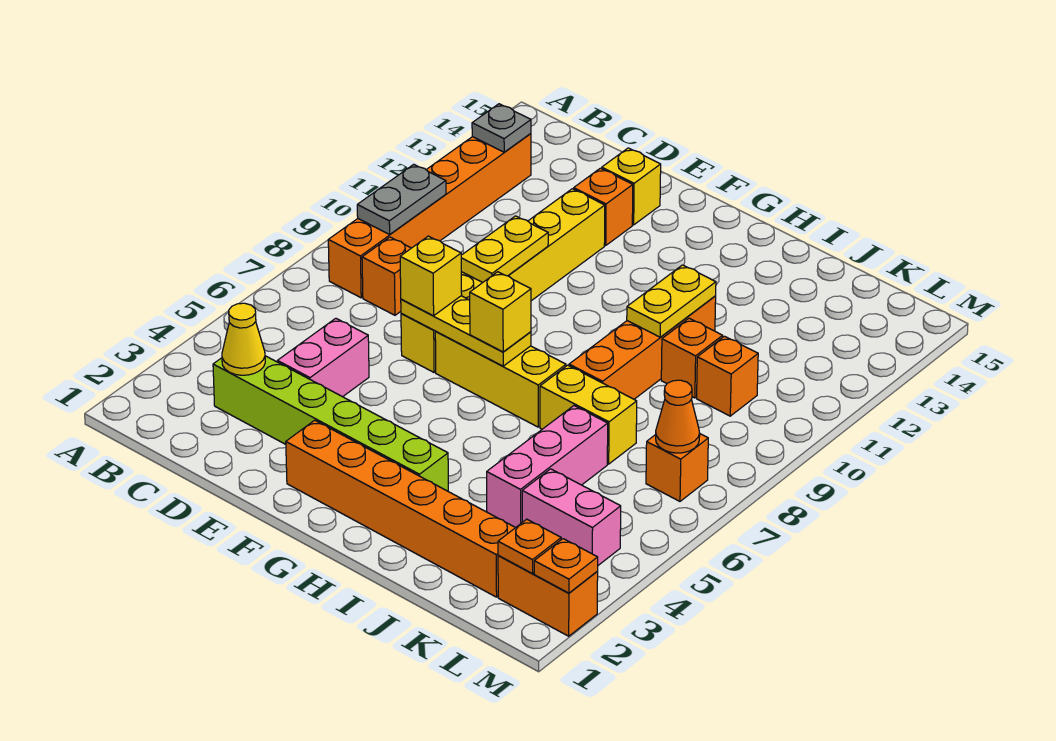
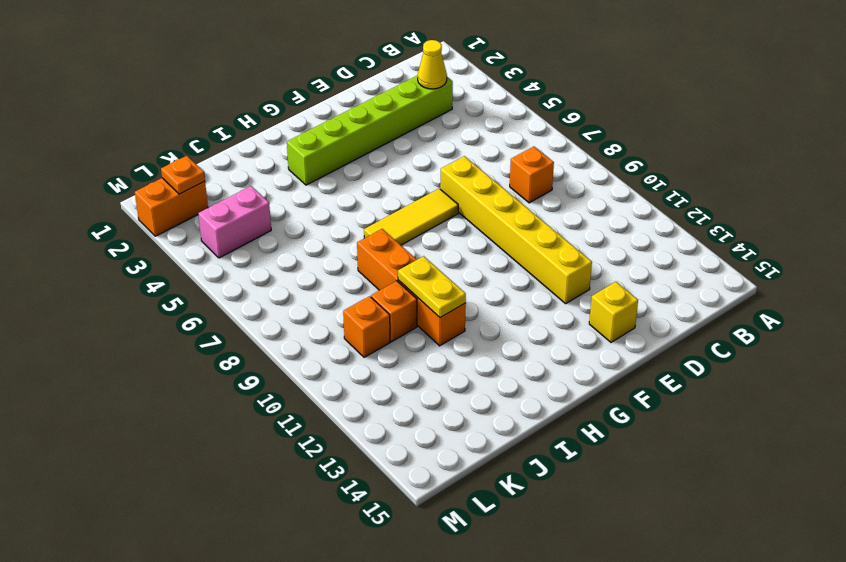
yellow 1x3 tile [364,189,458,245] -> yellow 1x3 brick [435,332,566,427]
none -> orange 1x6 brick [328,134,531,298]
none -> pink 1x2 brick [277,318,369,397]
none -> orange 1x1 brick [574,168,633,245]

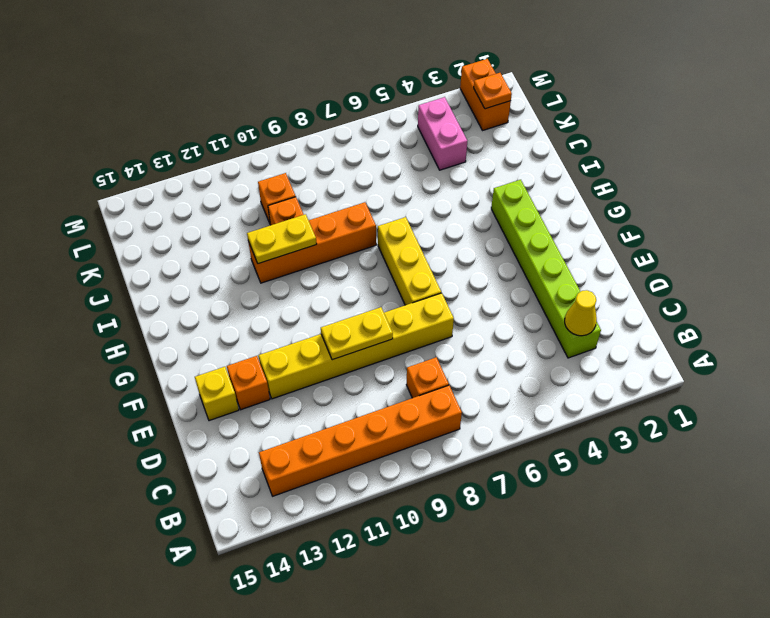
none -> pink 1x2 brick [277,318,369,397]
none -> orange 1x6 brick [286,420,515,597]
none -> yellow 1x2 brick [540,365,637,464]

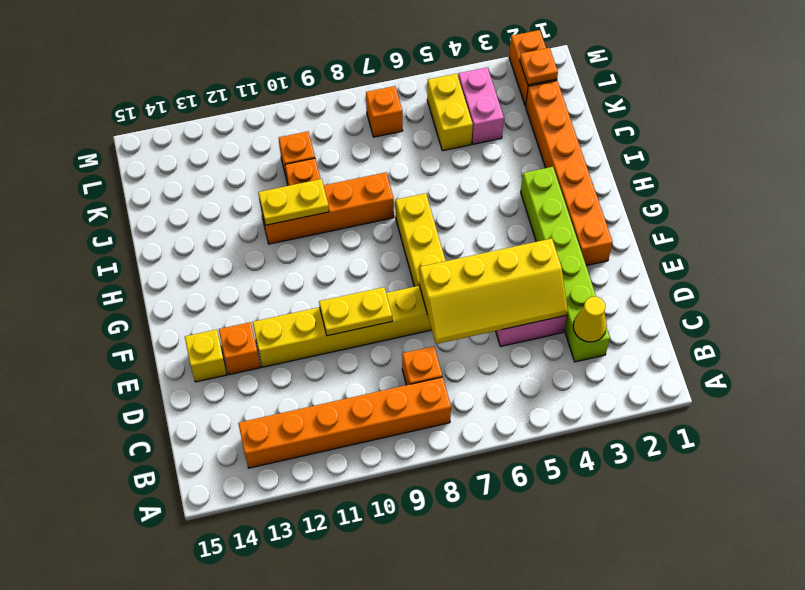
yellow 2x4 slope [419,239,568,344] -> yellow 1x3 plate [401,296,531,366]
yellow 1x2 brick [427,74,473,151] -> yellow 1x2 brick moved to [540,365,637,464]
none -> pink 1x3 brick [487,406,608,528]
none -> grey 1x2 plate [357,164,446,234]
none -> grey 1x1 plate [472,104,531,152]

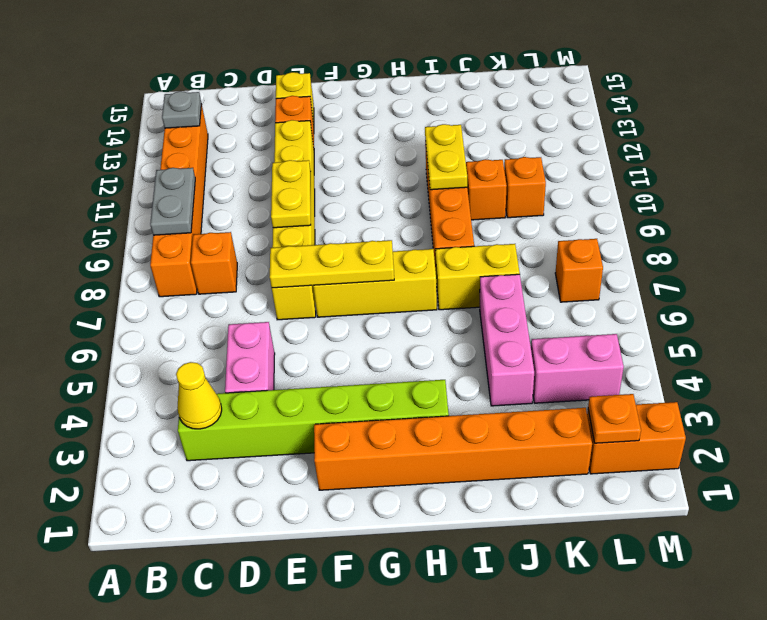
none -> orange 1x1 cone [656,380,700,453]
none -> orange 1x1 plate [534,539,598,593]
none -> yellow 1x1 brick [400,236,462,316]

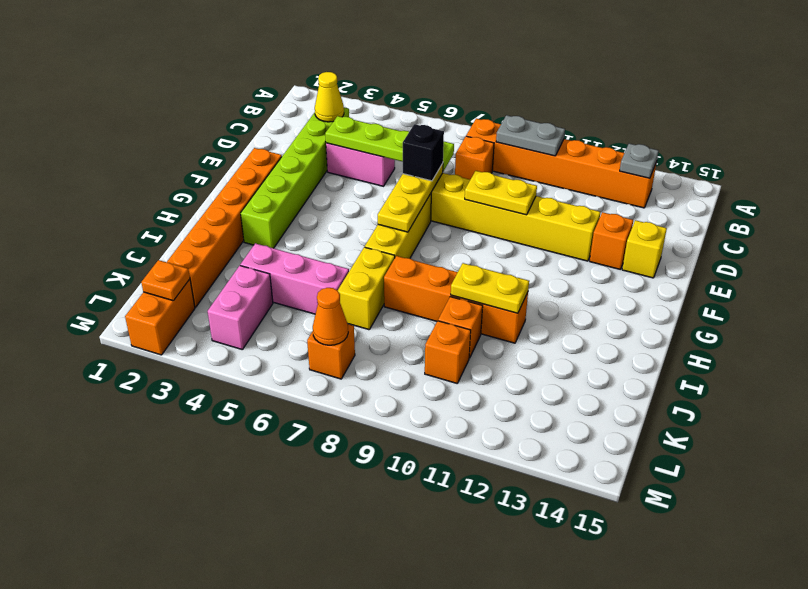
lime 1x4 plate [325,116,454,171] -> none
black 1x1 brick [403,124,444,181] -> yellow 1x1 brick [400,236,462,316]
none -> orange 1x1 plate [534,539,598,593]
none -> yellow 1x1 brick [470,272,531,352]

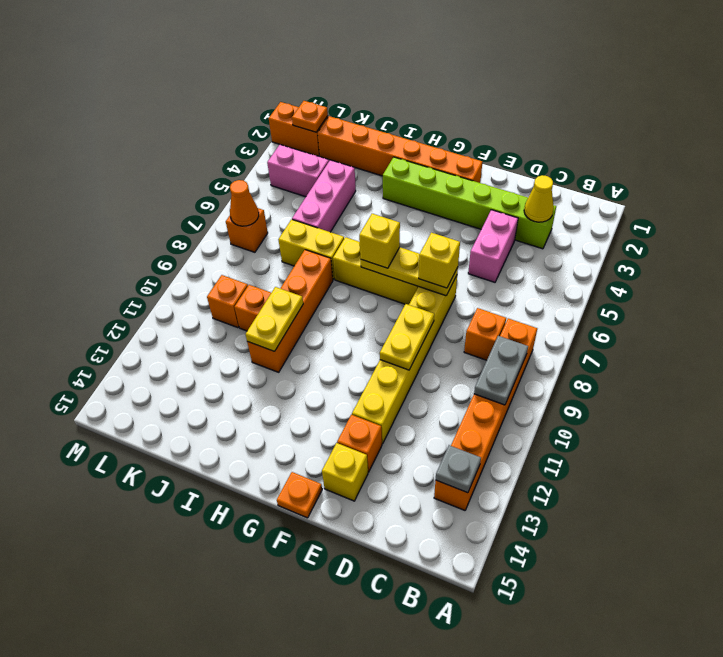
orange 1x1 plate [277,472,322,518] -> orange 1x1 plate moved to [534,539,598,593]

